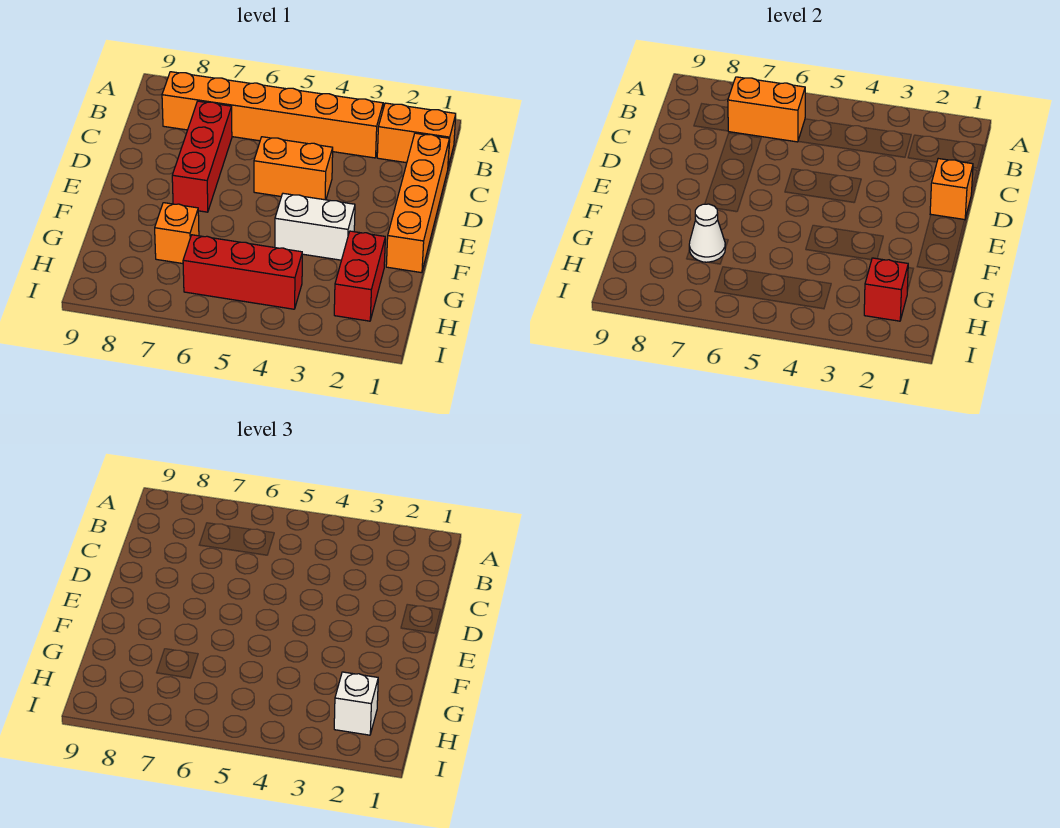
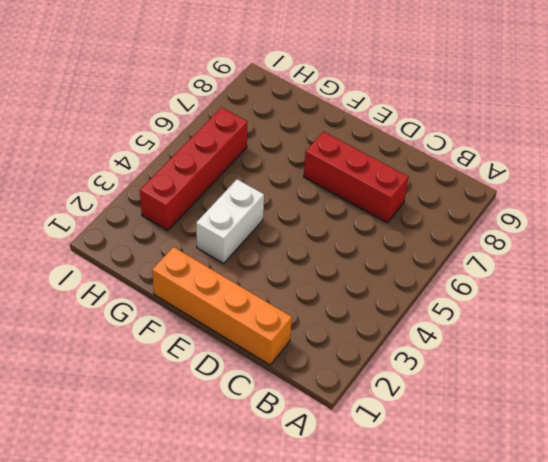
red 1x4 brick [140,107,247,231] -> red 1x3 brick [183,235,302,309]
none -> orange 1x2 brick [377,103,456,167]
none -> orange 1x6 brick [162,72,383,158]
none -> orange 1x2 brick [254,137,333,200]

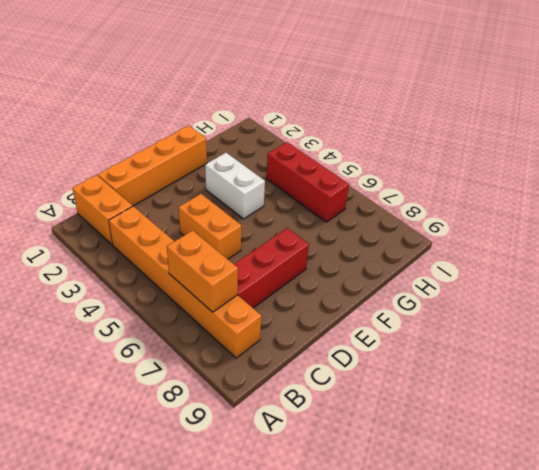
none -> red 1x2 brick [334,231,385,321]
none -> orange 1x1 brick [155,203,199,264]
none -> orange 1x1 brick [930,159,973,220]

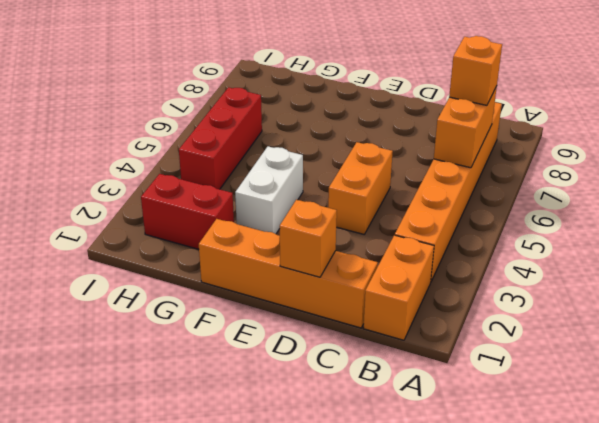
orange 1x1 brick [449,36,502,105] -> orange 1x1 brick moved to [155,203,199,264]
none -> red 1x3 brick [172,101,232,212]
none -> white 1x1 cone [689,204,725,262]
none -> red 1x1 brick [864,258,908,321]

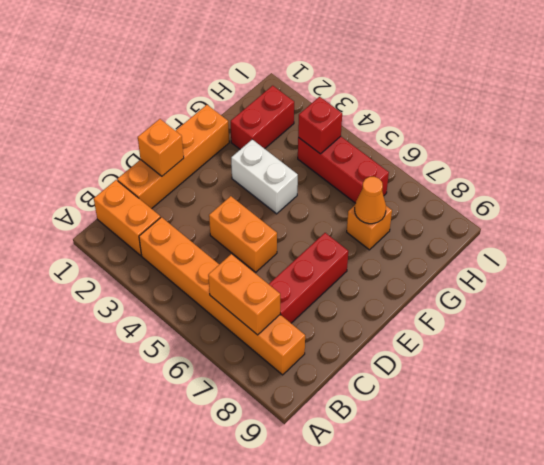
orange 1x1 cone [355,177,386,224] -> white 1x1 cone [689,204,725,262]
red 1x1 brick [298,97,342,154] -> red 1x1 brick moved to [864,258,908,321]
none -> white 1x1 brick [334,672,378,735]

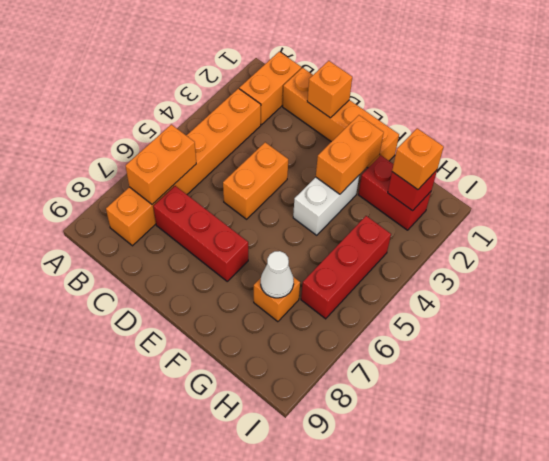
orange 1x2 brick [316,115,384,194] -> none
orange 1x1 brick [392,128,444,190] -> white 1x1 brick [334,672,378,735]

